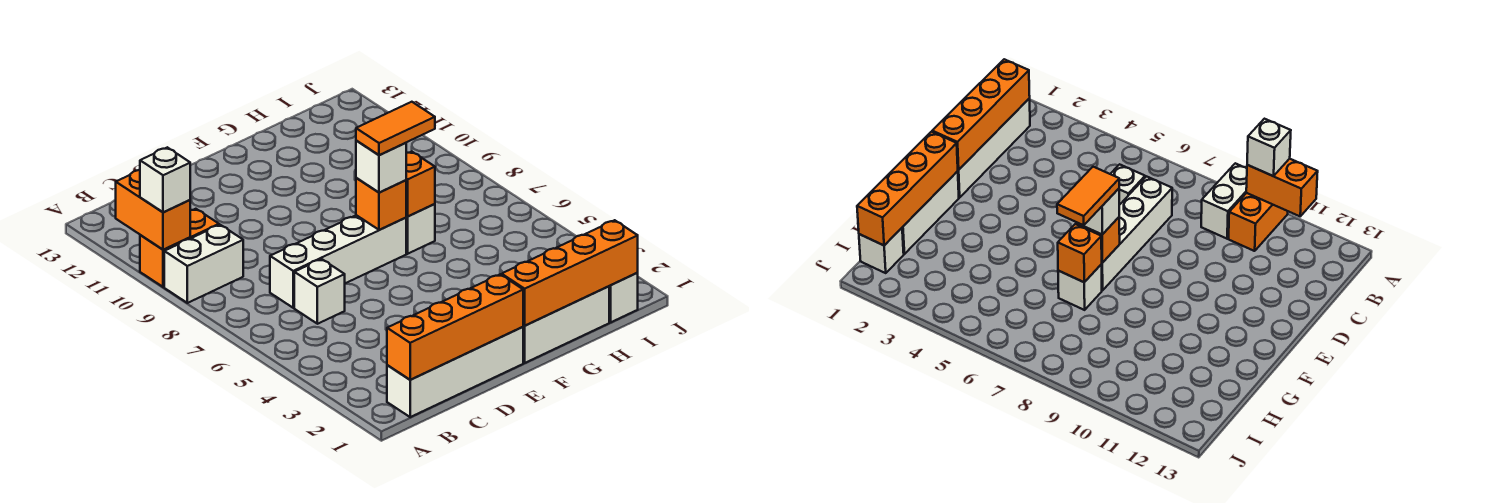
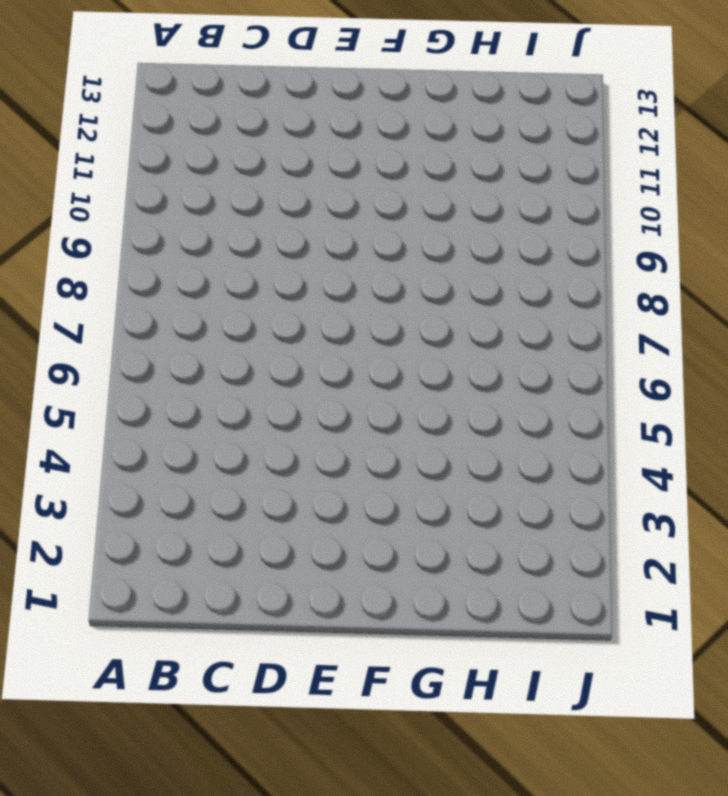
none -> white 1x2 brick [164,225,243,303]
none -> orange 1x2 brick [140,209,219,287]
none -> white 1x4 brick [387,327,523,417]

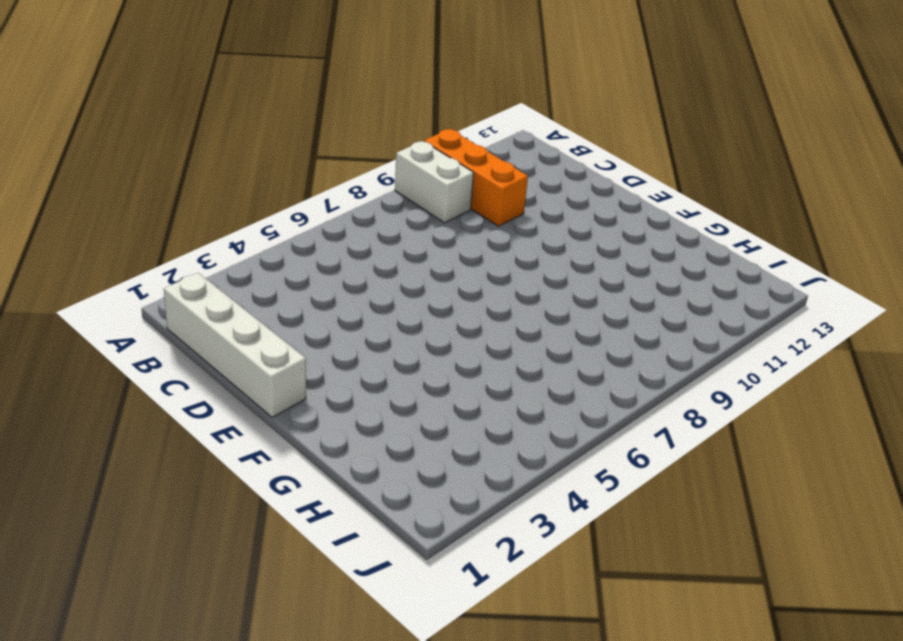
orange 1x3 brick [424,129,528,226] -> orange 1x2 brick [140,209,219,287]
none -> white 1x1 brick [294,259,345,324]
none -> white 1x4 brick [270,215,406,308]
none -> white 1x3 brick [523,286,609,363]

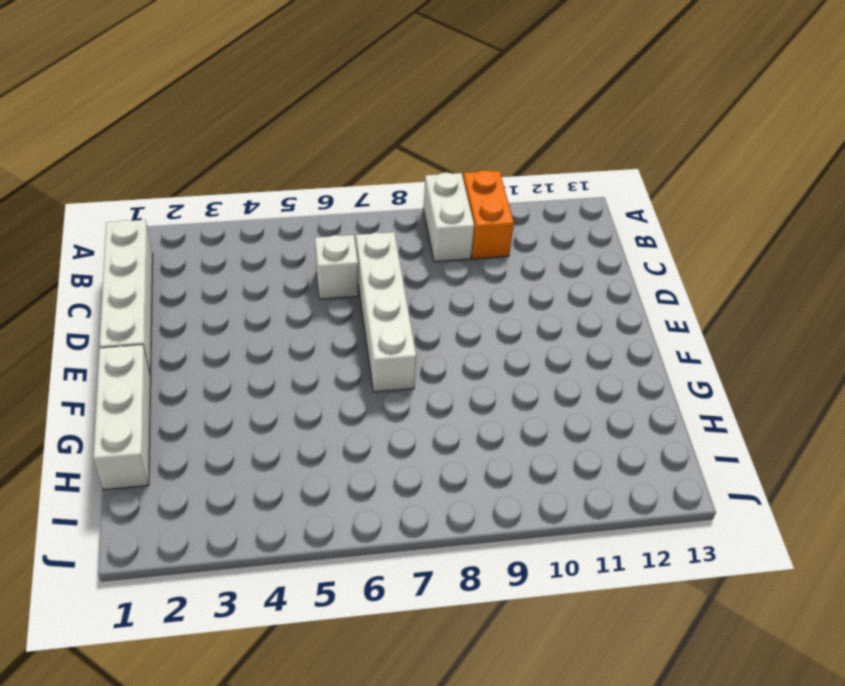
none -> white 1x1 brick [406,204,435,254]
none -> white 1x1 brick [609,273,638,322]
none -> orange 1x2 brick [116,170,190,250]

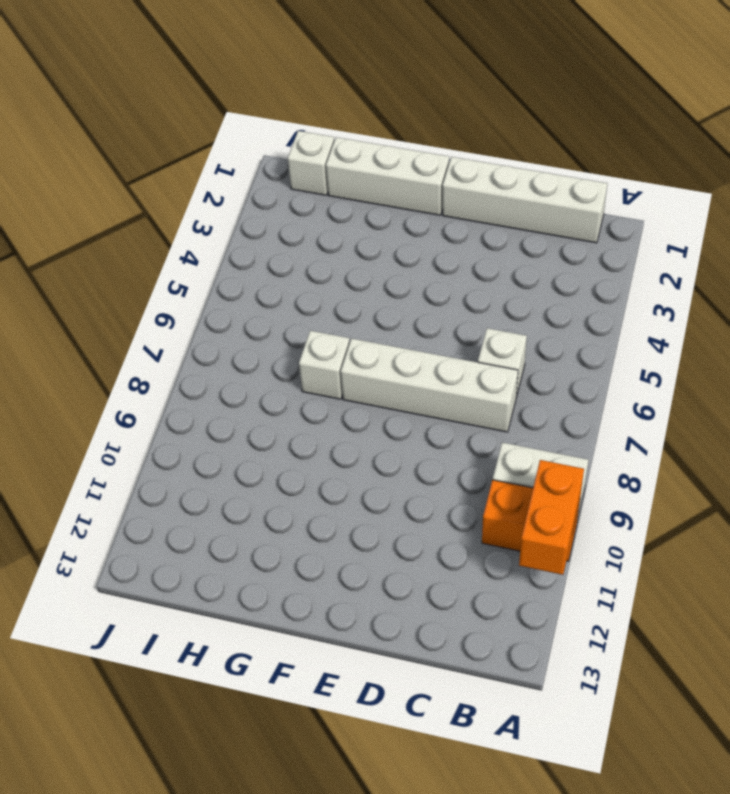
none -> orange 1x4 brick [387,274,523,380]
none -> orange 1x4 brick [502,220,638,326]
none -> orange 1x1 brick [356,178,406,230]

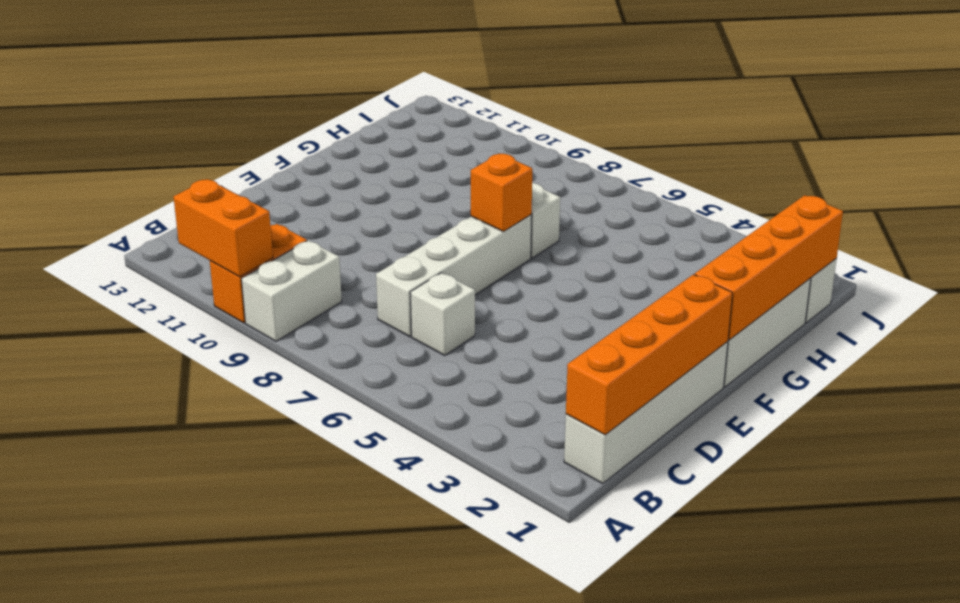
none -> orange 1x1 brick [406,152,435,216]
none -> white 1x1 brick [140,147,190,212]
none -> white 1x1 brick [356,141,406,192]

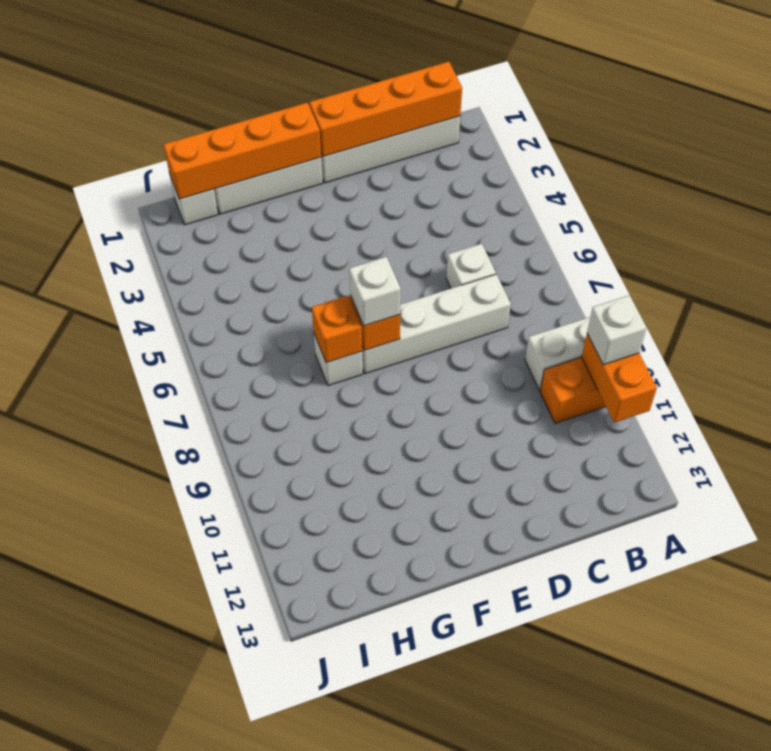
none -> orange 1x2 tile [356,102,435,155]

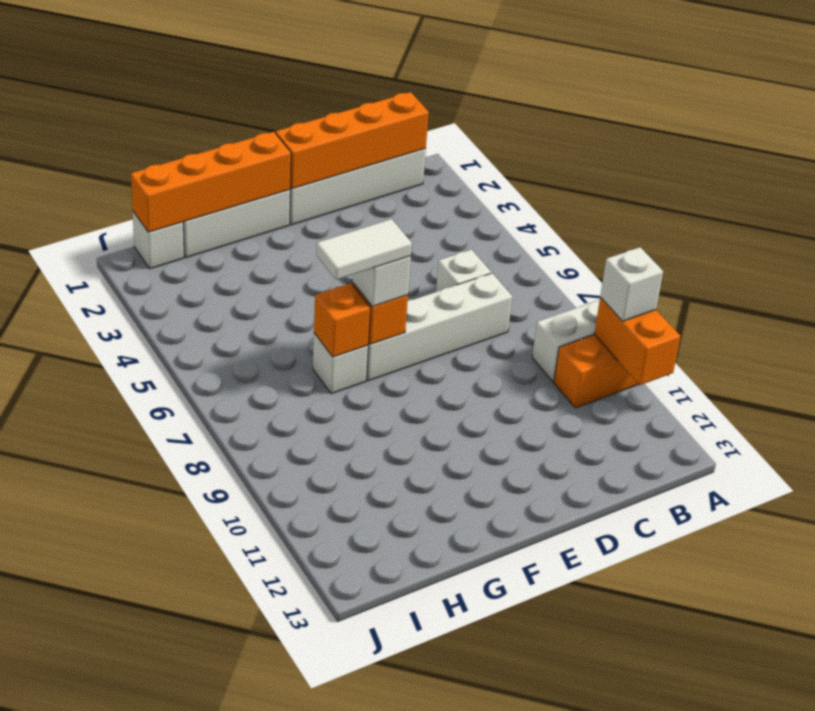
white 1x2 tile [316,219,412,280] -> orange 1x2 tile [356,102,435,155]

